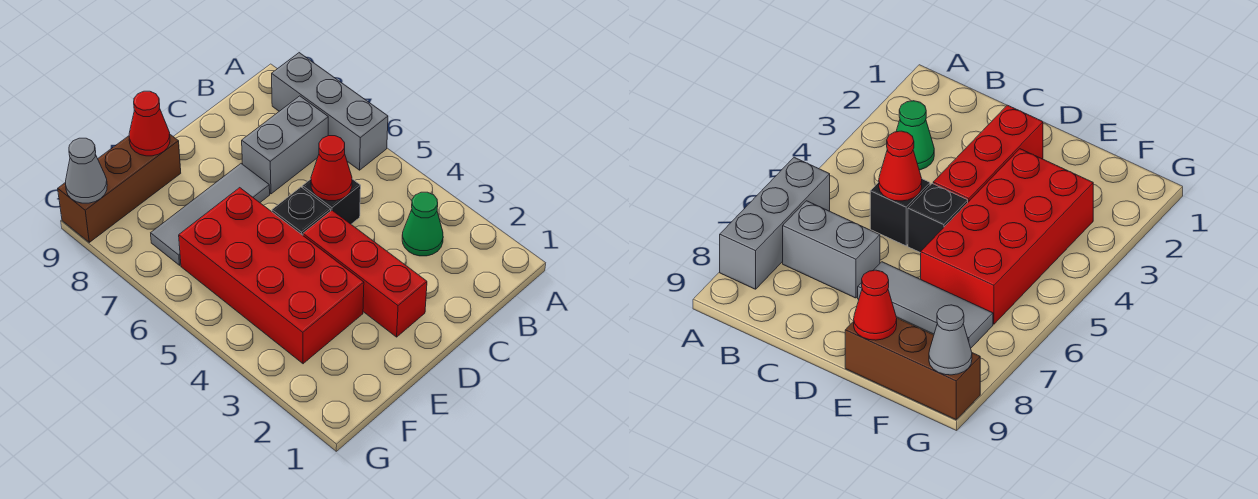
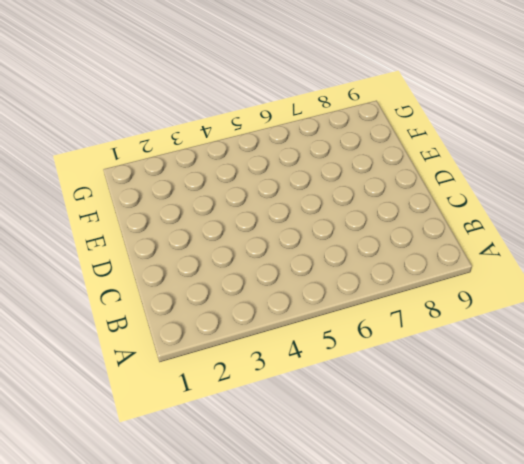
none -> grey 1x3 brick [272,53,388,170]
none -> green 1x1 cone [402,192,443,256]
none -> grey 1x2 brick [242,96,328,194]

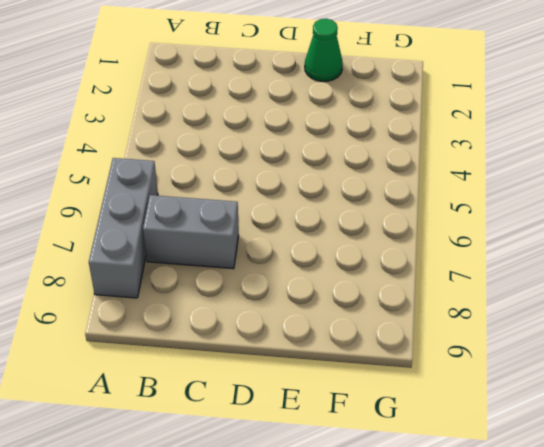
green 1x1 cone [305,19,343,81] -> green 1x1 cone moved to [402,192,443,256]
none -> black 1x1 brick [302,179,361,224]
none -> red 1x3 brick [303,210,427,337]
none -> black 1x1 brick [272,187,331,235]

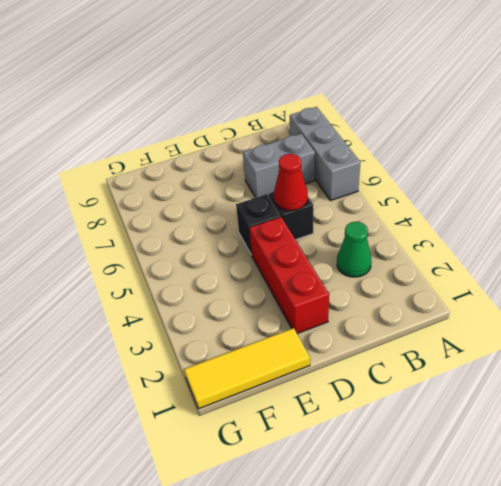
yellow 1x3 tile [184,328,310,409] -> none
none -> grey 1x3 tile [151,164,270,265]
none -> red 2x4 brick [179,188,364,364]
none -> brown 1x3 brick [58,135,181,242]

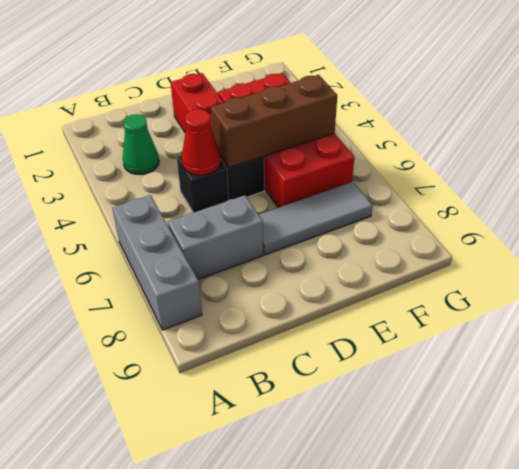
brown 1x3 brick [211,75,337,167] -> brown 1x3 brick moved to [58,135,181,242]
none -> red 1x1 cone [129,91,170,156]
none -> grey 1x1 cone [65,138,107,203]

